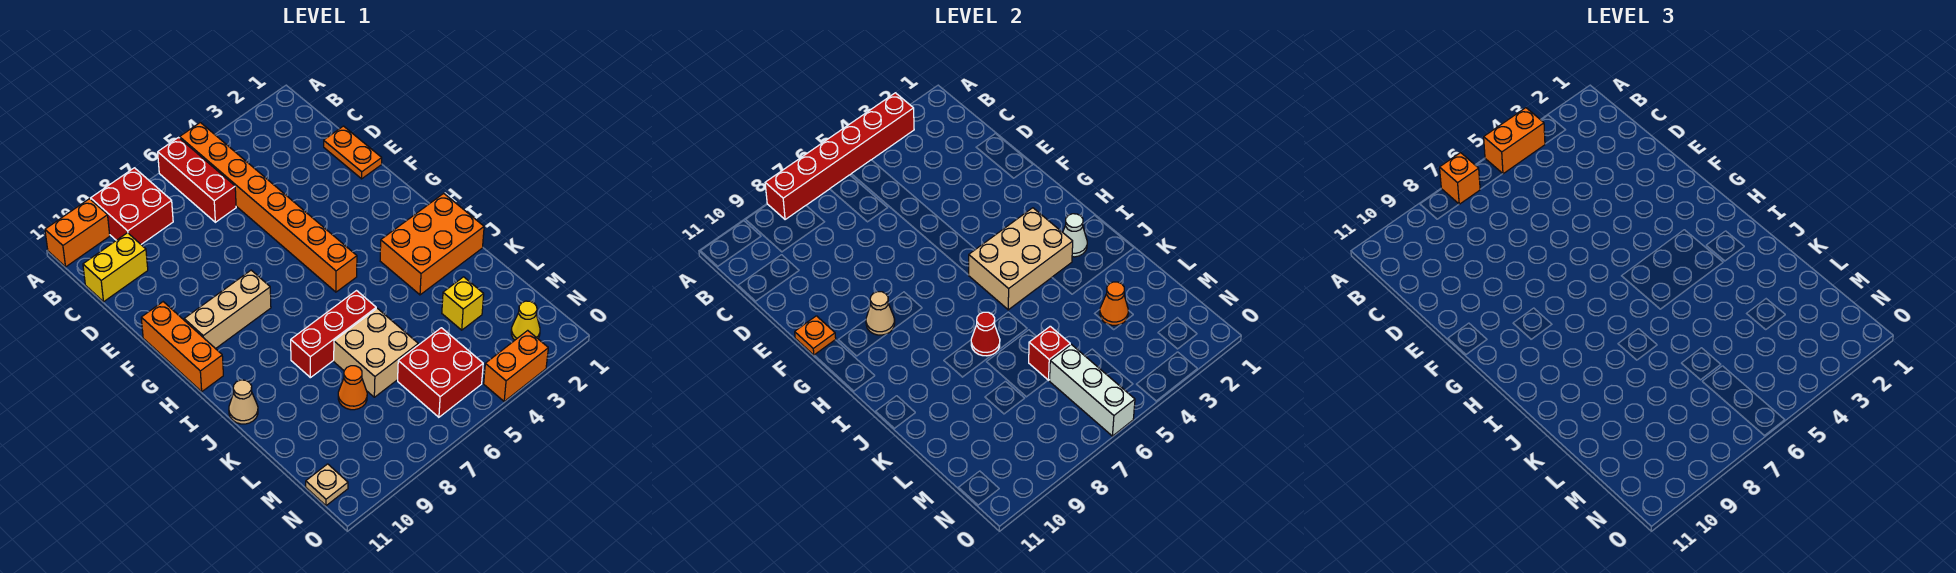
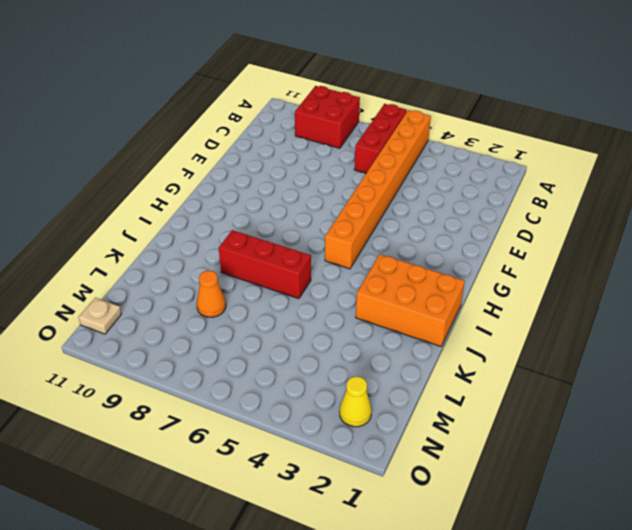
none -> orange 1x2 brick [45,199,110,267]
none -> yellow 1x2 brick [83,233,148,302]
none -> orange 1x2 plate [324,126,382,179]

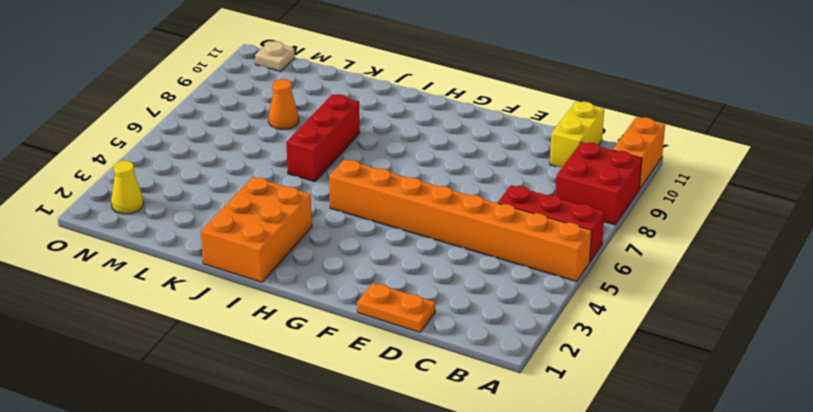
none -> orange 1x3 brick [141,302,223,392]
none -> tan 1x3 brick [184,270,271,349]
none -> tan 1x1 cone [229,380,258,424]

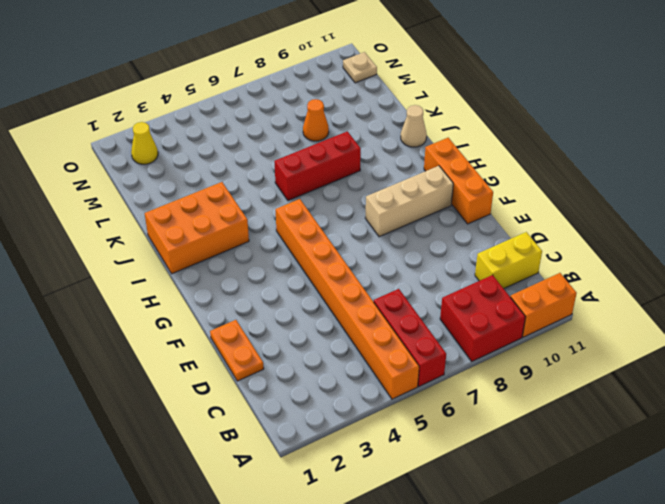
none -> tan 2x2 brick [334,308,418,397]
none -> yellow 1x1 brick [442,277,484,330]
none -> red 2x2 brick [398,328,483,417]

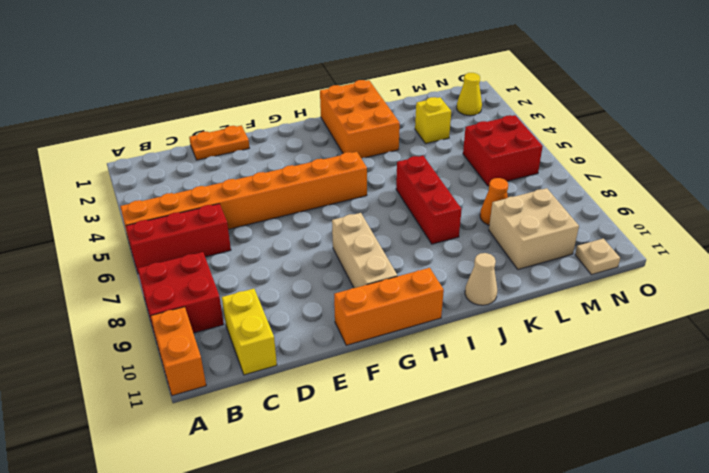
tan 2x2 brick [489,188,579,269] -> tan 2x2 brick moved to [334,308,418,397]
none -> orange 1x2 brick [484,330,548,401]
none -> red 1x6 brick [765,93,914,220]
none -> orange 1x1 plate [795,316,836,355]

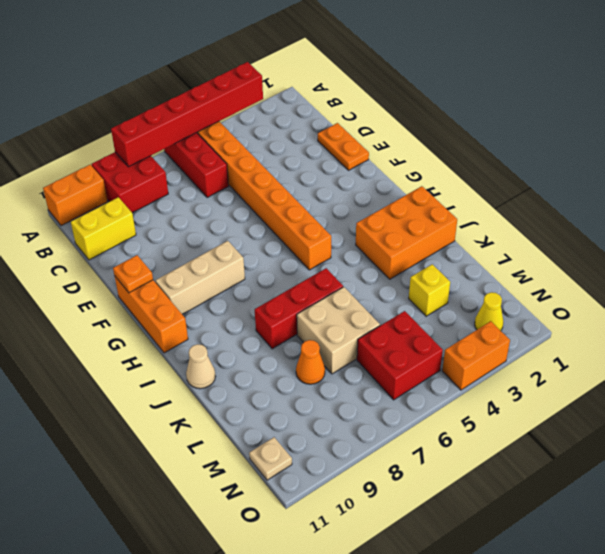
none -> tan 1x1 cone [866,292,895,335]
none -> tan 2x3 brick [969,208,1073,310]
none -> white 1x1 cone [1063,214,1087,257]

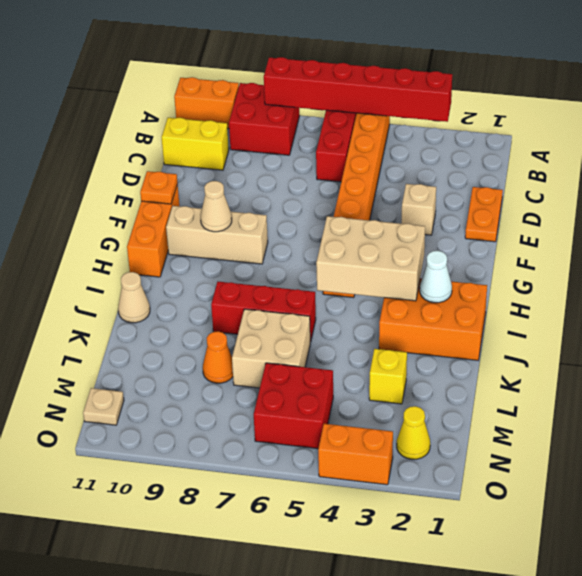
tan 1x1 brick [402,184,436,235] -> none
none -> red 1x1 cone [971,312,1000,356]
none -> orange 1x1 cone [1100,282,1128,325]
none -> red 1x1 brick [1029,326,1070,380]

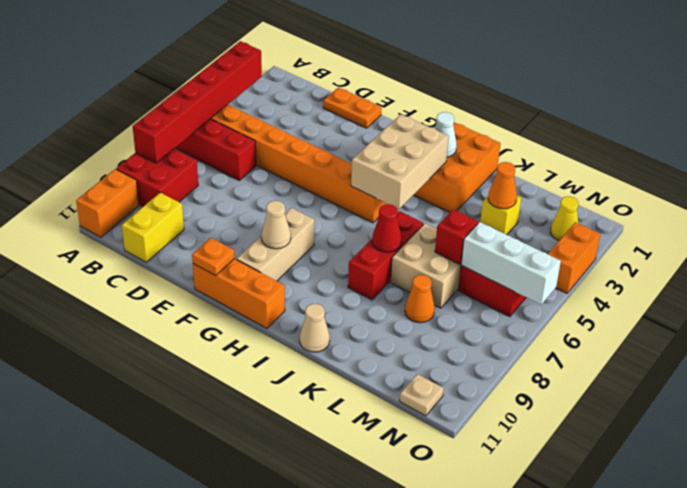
none -> orange 1x2 brick [1484,108,1545,174]
none -> orange 1x1 brick [1440,153,1480,204]

